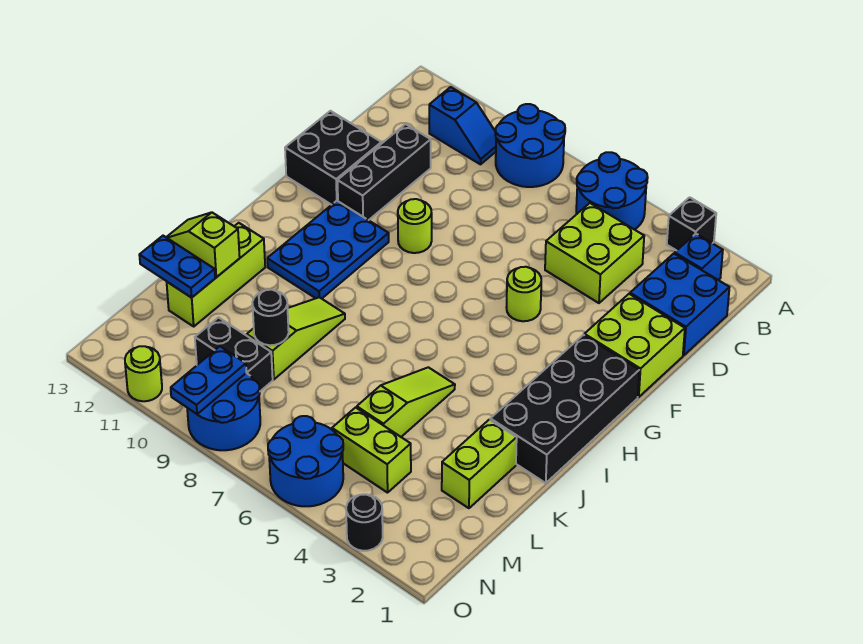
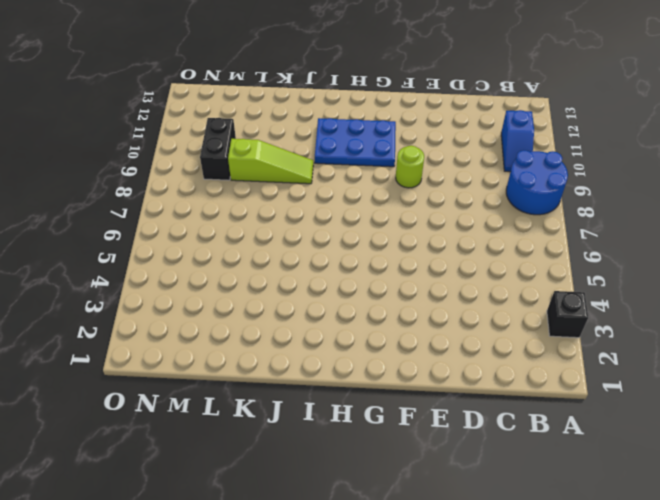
none -> blue 2x2 round brick [576,152,648,230]
none -> blue 1x1 brick [675,234,723,280]
none -> blue 2x2 brick [630,254,729,355]

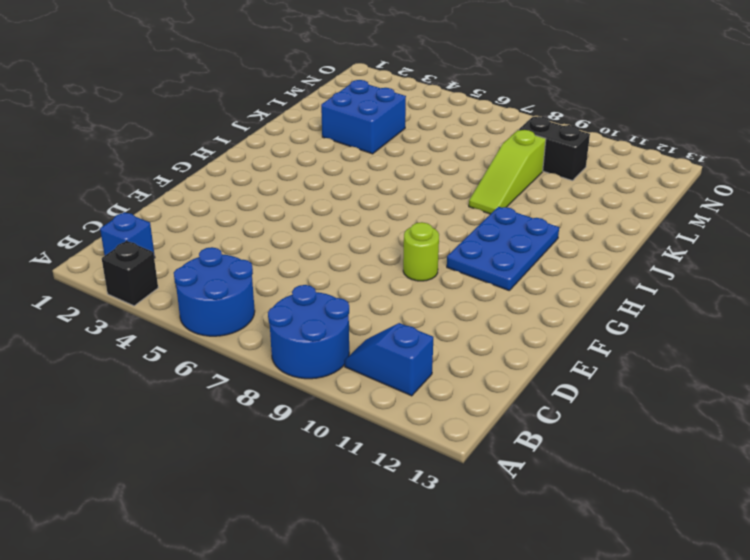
blue 2x2 brick [321,80,406,154] -> blue 2x2 brick moved to [630,254,729,355]
none -> lime 2x2 brick [545,203,644,303]
none -> black 1x3 brick [337,124,431,220]
none -> lime 2x2 brick [584,294,685,397]

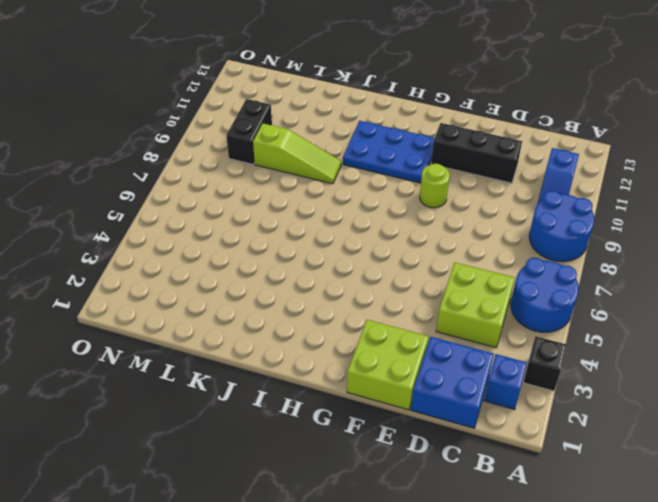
none -> black 2x2 brick [285,111,381,205]
none -> lime 1x1 round brick [506,267,541,321]
none -> black 2x4 brick [490,335,639,483]

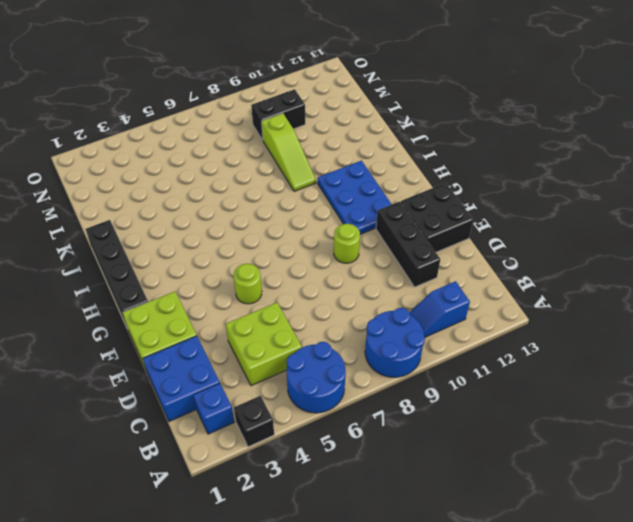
black 1x4 brick [86,220,148,326] -> black 2x4 brick [490,335,639,483]
none -> lime 1x3 slope [357,367,455,437]
none -> lime 1x3 brick [167,223,265,326]
none -> lime 1x2 brick [442,420,517,508]

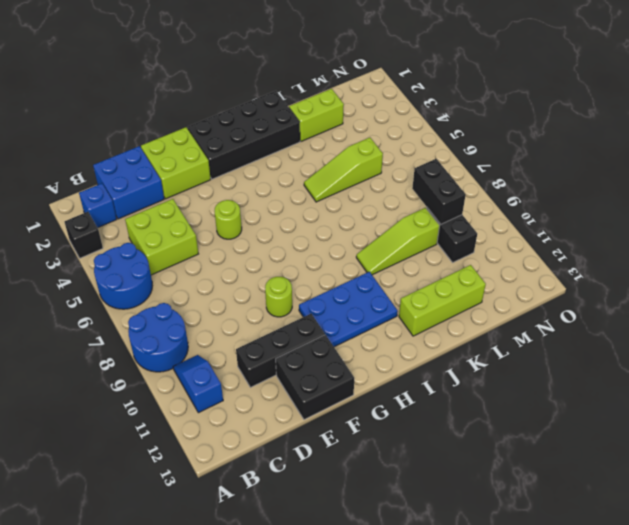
black 1x2 brick [412,159,466,224] -> none
none -> lime 1x2 brick [332,407,411,493]
none -> blue 2x2 round brick [268,416,343,506]
none -> blue 2x2 round brick [187,373,260,450]

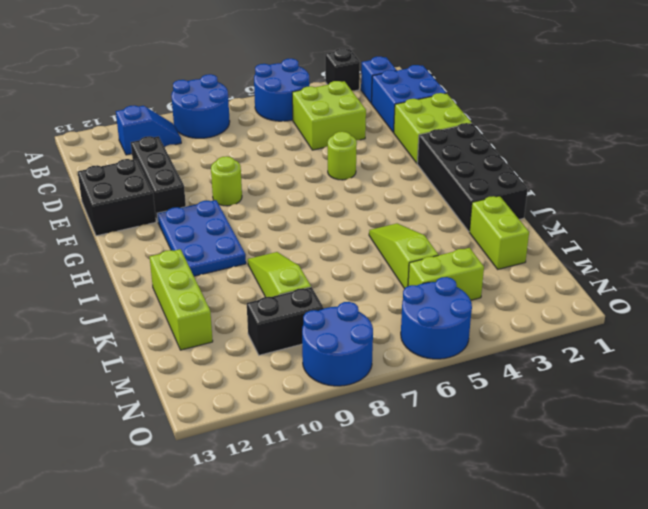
none -> black 1x1 round brick [346,494,383,551]
none -> lime 1x1 round brick [125,346,162,401]
none -> lime 1x2 slope [166,212,240,277]

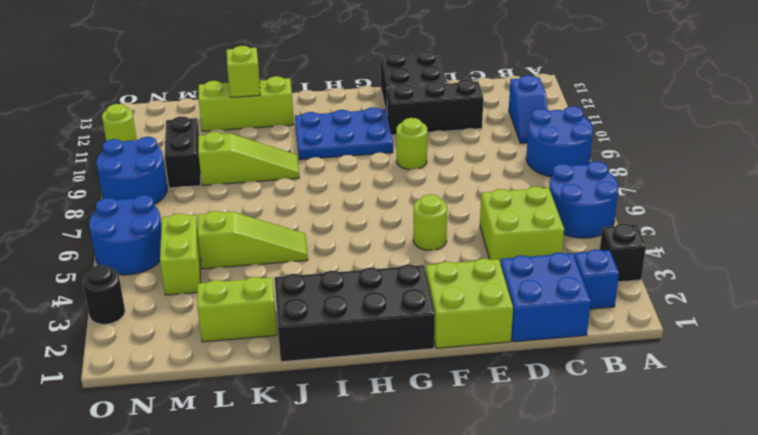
none -> black 1x1 round brick [252,290,289,345]
none -> blue 1x2 plate [139,236,215,298]
none -> blue 1x2 plate [171,346,246,414]

